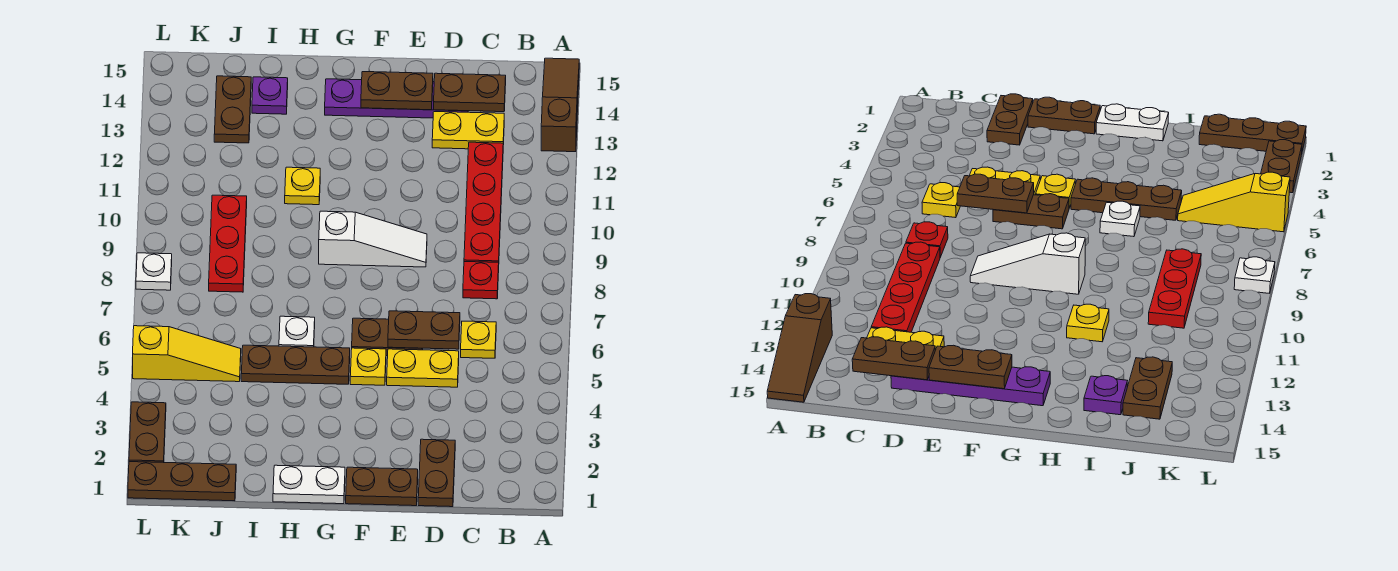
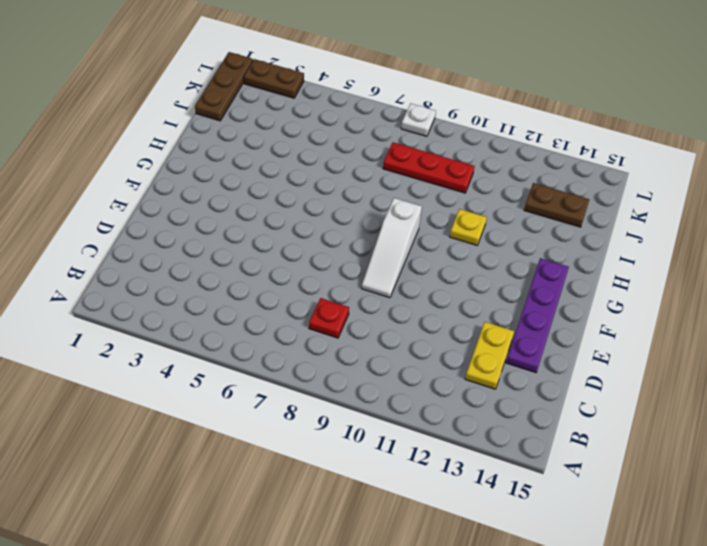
none -> brown 1x3 slope [541,58,579,152]
none -> yellow 1x1 plate [461,321,496,358]
none -> red 1x4 plate [464,142,503,262]

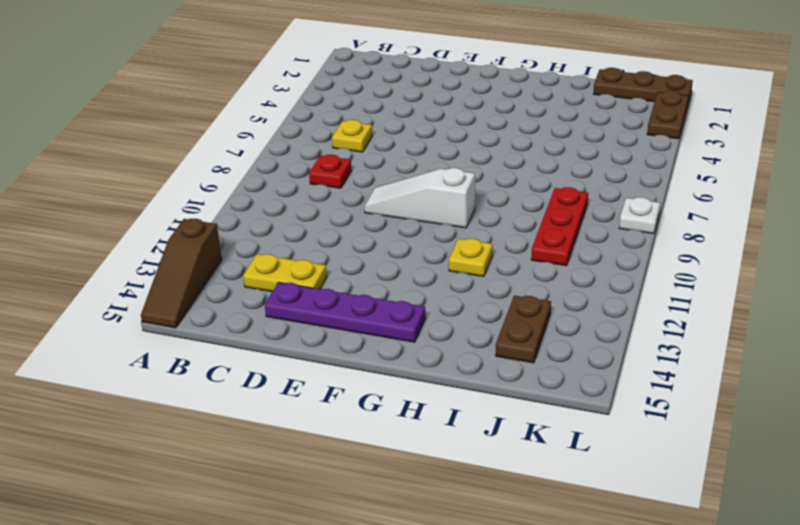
none -> red 1x4 plate [464,142,503,262]
none -> brown 1x2 plate [418,439,455,507]
none -> yellow 1x2 plate [387,349,459,387]

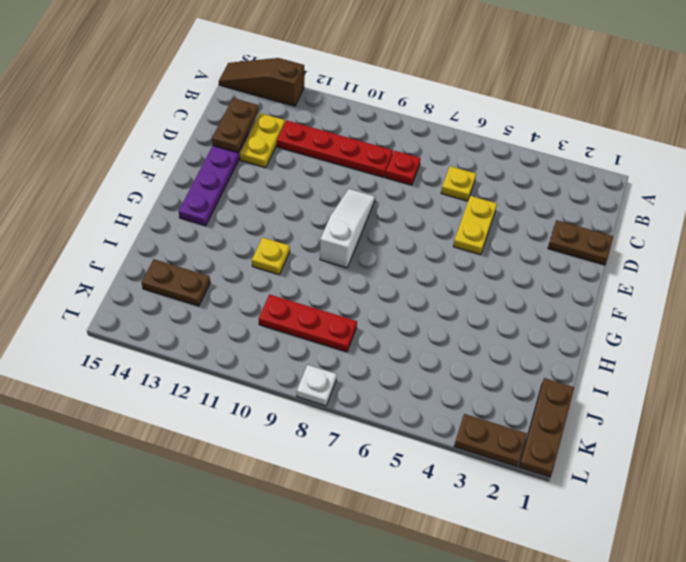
none -> brown 1x2 plate [346,467,418,506]
none -> brown 1x2 plate [352,318,423,356]
none -> yellow 1x1 plate [350,348,386,385]

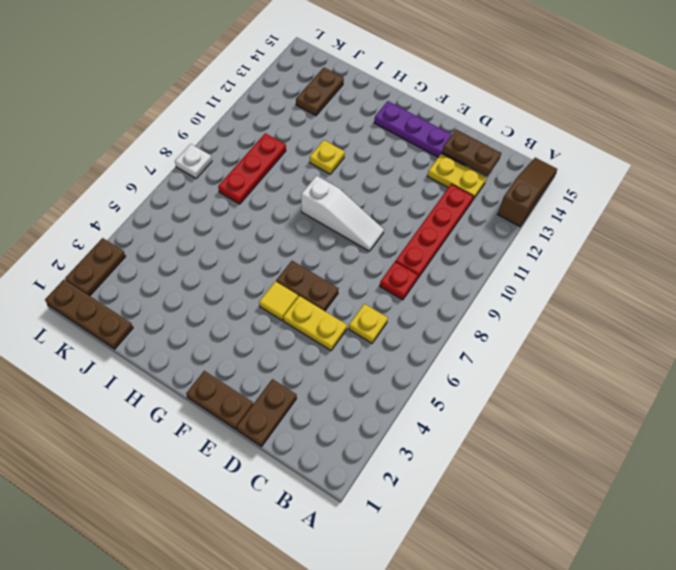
yellow 1x1 tile [259,281,298,320] -> yellow 1x1 plate [350,348,386,385]
none -> white 1x2 plate [273,465,345,504]
none -> brown 1x3 plate [241,345,350,384]
none -> white 1x1 plate [279,316,315,347]

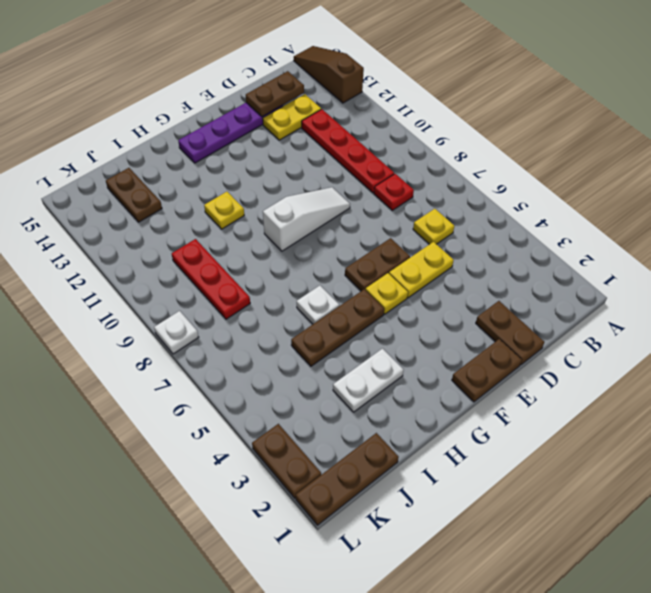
white 1x2 plate [333,349,404,412] -> white 1x2 plate moved to [273,465,345,504]
none -> purple 1x1 plate [252,77,288,114]
none -> yellow 1x3 slope [133,326,241,382]
none -> brown 1x2 plate [388,311,460,349]

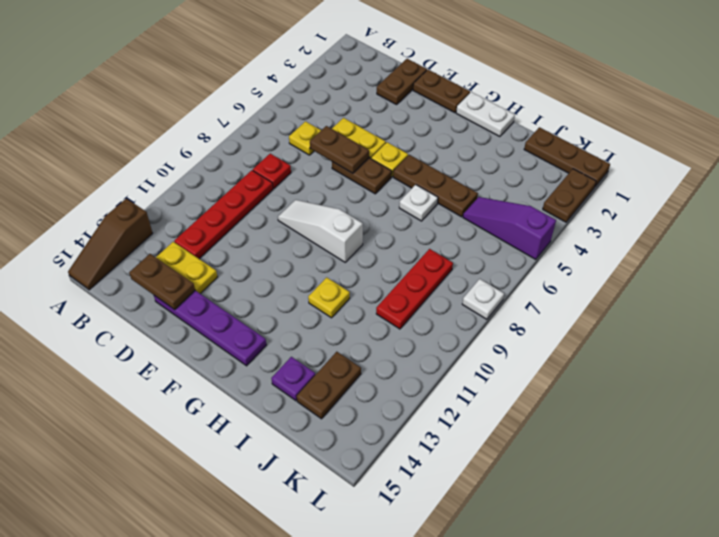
purple 1x3 slope [463,197,556,260] -> yellow 1x3 slope [133,326,241,382]
none -> brown 1x2 plate [361,72,433,110]

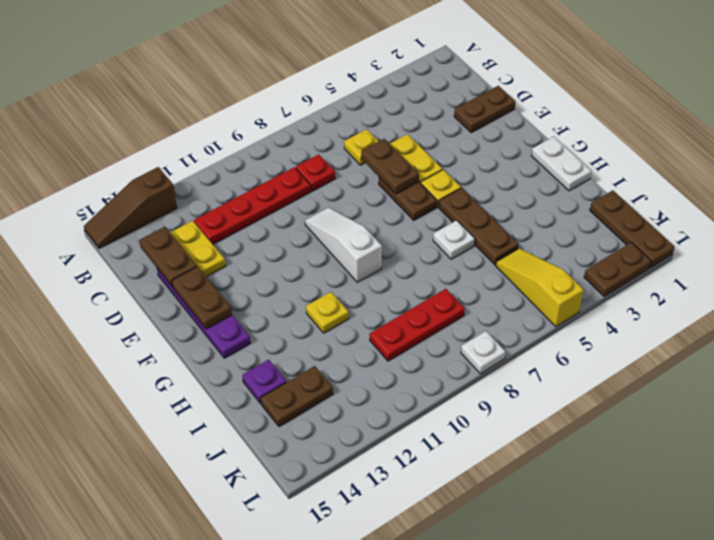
none -> brown 1x2 plate [346,467,418,506]

